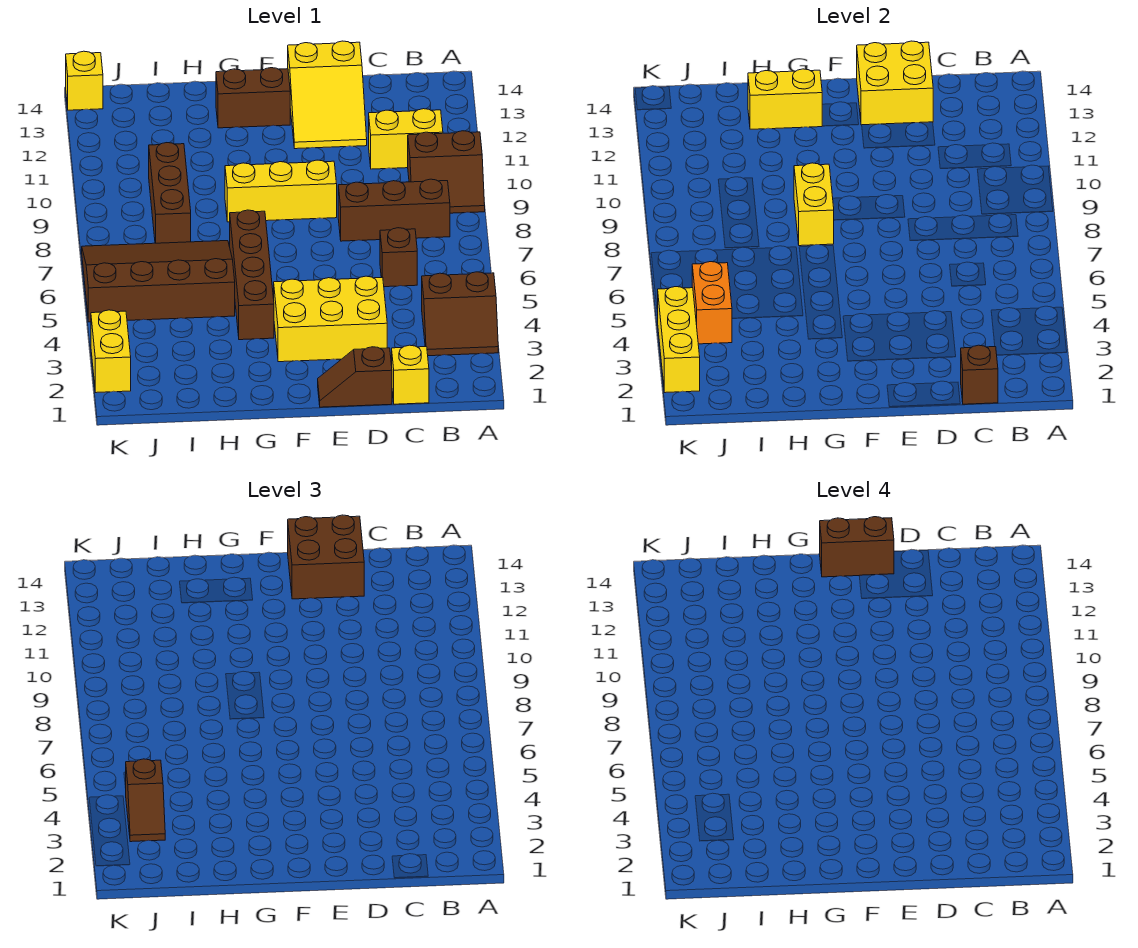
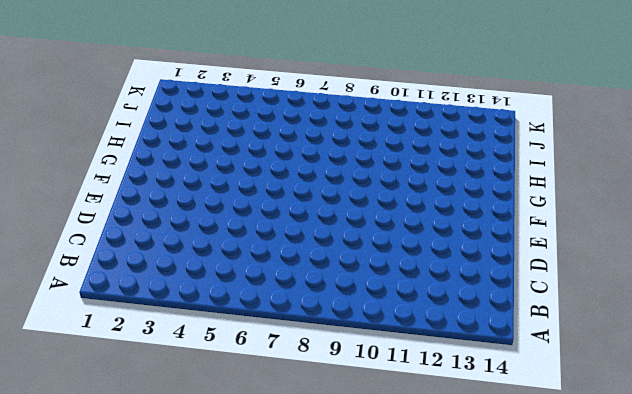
none -> brown 2x2 slope [422,272,498,356]
none -> brown 2x2 slope [408,131,485,213]
none -> brown 1x3 brick [338,179,450,241]

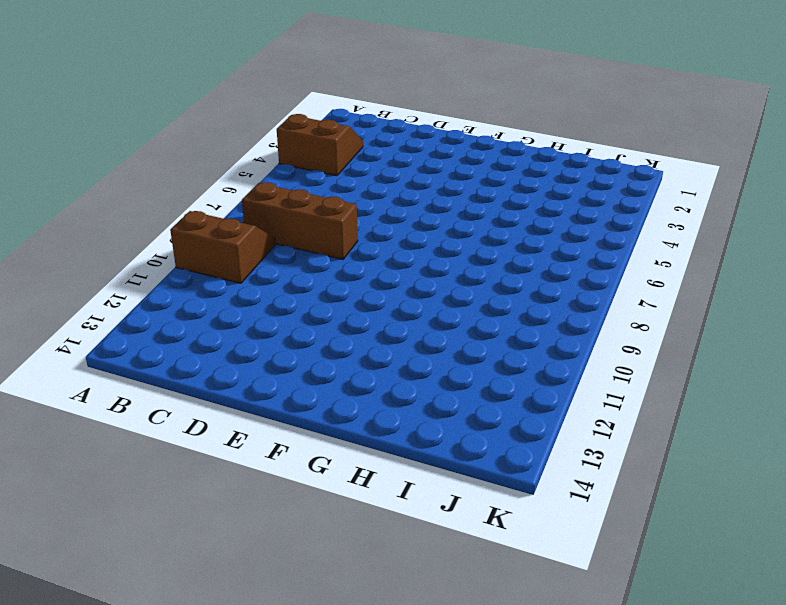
none -> yellow 1x2 brick [369,109,443,169]
none -> yellow 1x1 brick [392,345,429,404]
none -> brown 1x1 brick [380,228,417,287]

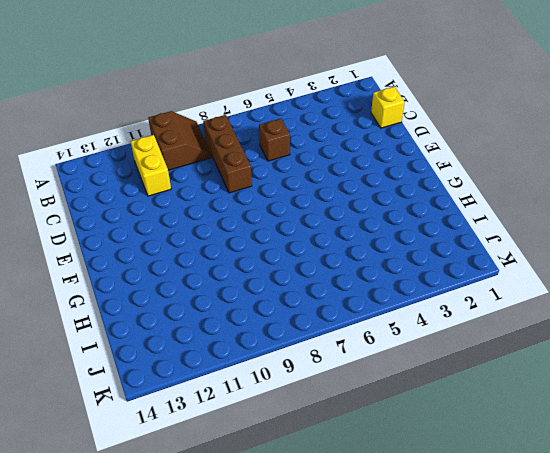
none -> brown 2x2 slope [422,272,498,356]
none -> brown 1x2 slope [318,347,392,407]
none -> yellow 2x3 brick [274,276,387,362]

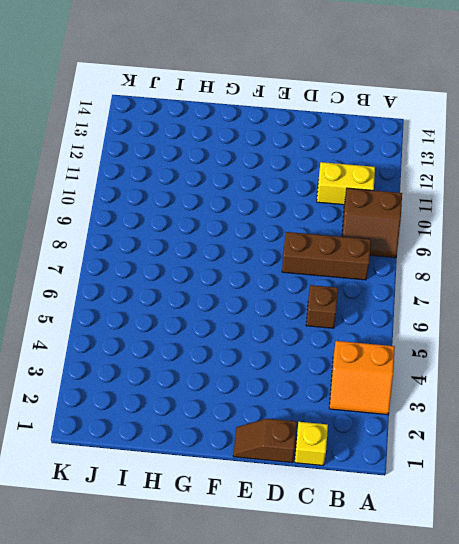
orange 2x2 slope [329,341,395,415] -> brown 2x2 slope [422,272,498,356]
none -> yellow 2x3 brick [274,276,387,362]
none -> yellow 2x3 slope [288,41,367,149]
none -> yellow 1x3 brick [225,160,337,222]

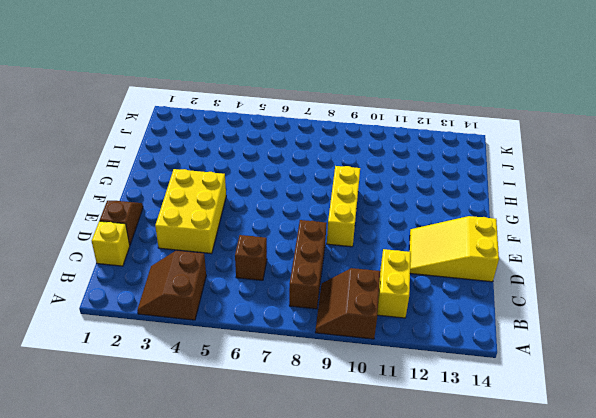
none -> brown 1x2 brick [216,68,290,128]
none -> brown 1x4 brick [230,210,274,340]
none -> brown 3x4 slope [82,241,235,322]

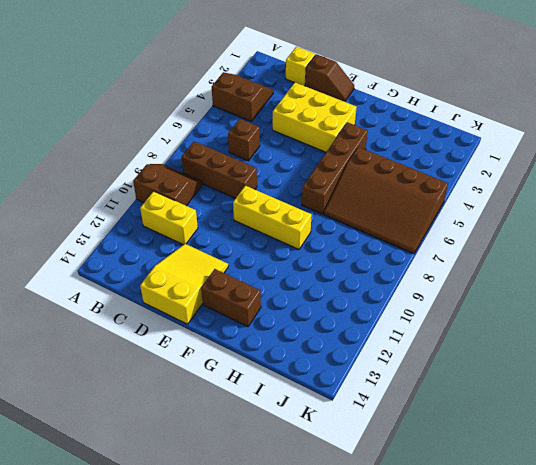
none -> brown 1x3 brick [149,143,191,243]
none -> yellow 1x2 brick [91,310,131,393]
none -> yellow 1x1 brick [66,51,103,110]

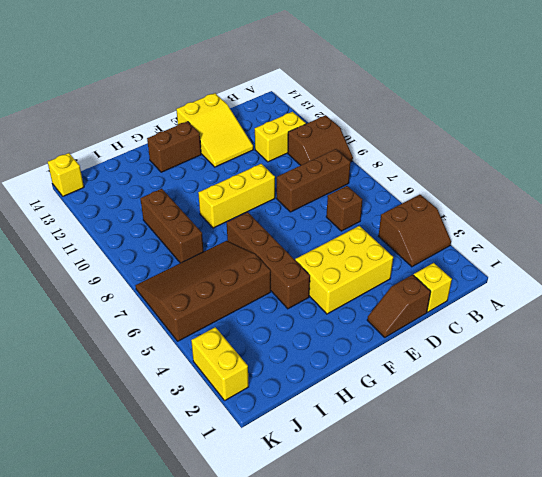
none -> brown 1x1 brick [961,345,998,404]
none -> yellow 2x2 brick [857,41,933,125]
none -> yellow 1x2 brick [794,163,834,246]

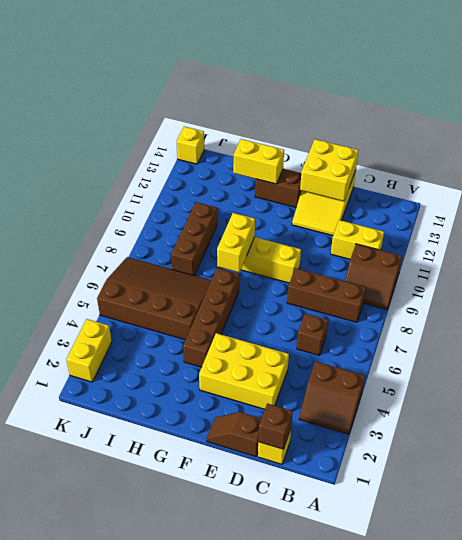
none -> orange 1x2 brick [692,262,732,344]
none -> yellow 1x3 brick [657,287,700,393]
none -> brown 2x2 brick [288,515,364,599]

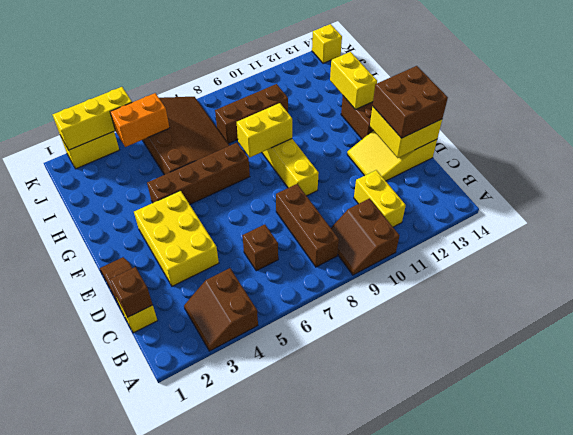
none -> brown 1x2 slope [126,759,165,842]
none -> brown 1x2 brick [820,517,894,577]

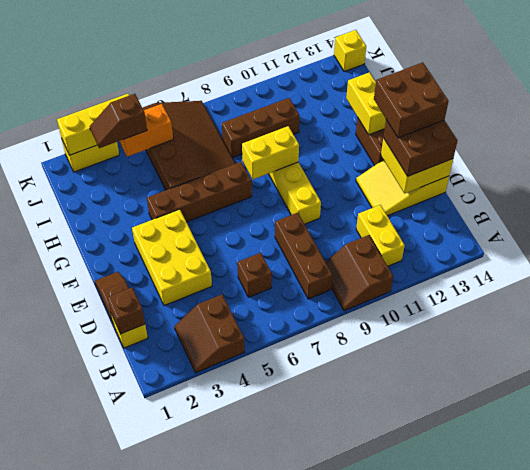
brown 2x2 brick [374,62,449,138] -> brown 1x2 brick [820,517,894,577]

